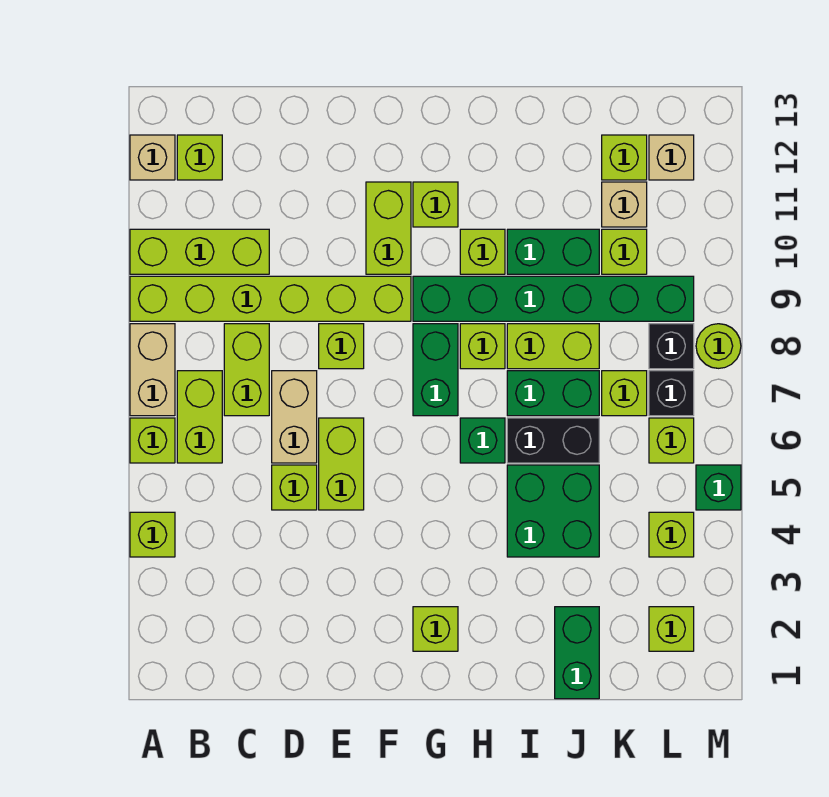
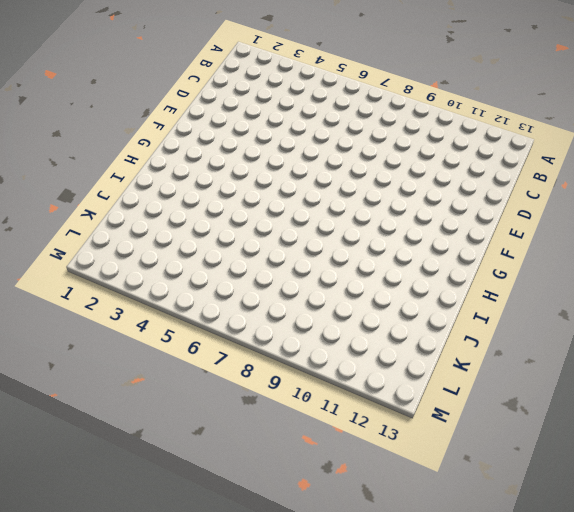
none -> lime 1x1 brick [130,512,175,557]
none -> lime 1x1 brick [130,418,175,463]
none -> tan 1x2 brick [130,324,175,416]
none -> lime 1x6 brick [130,276,411,321]

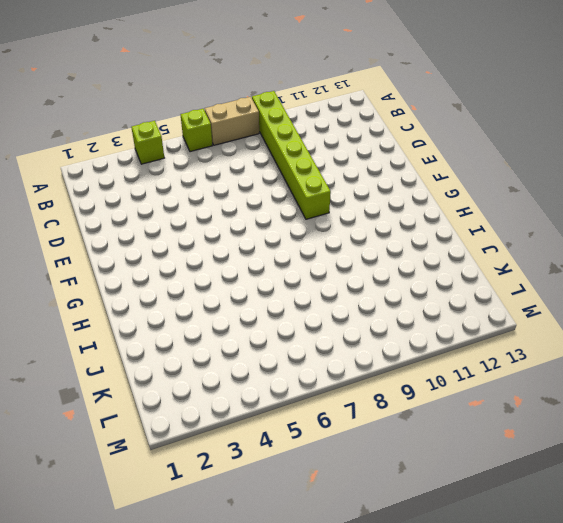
none -> lime 1x3 brick [130,229,269,274]
none -> tan 1x1 brick [130,135,175,180]
none -> lime 1x2 brick [177,371,222,463]
none -> lime 1x1 brick [177,135,222,180]

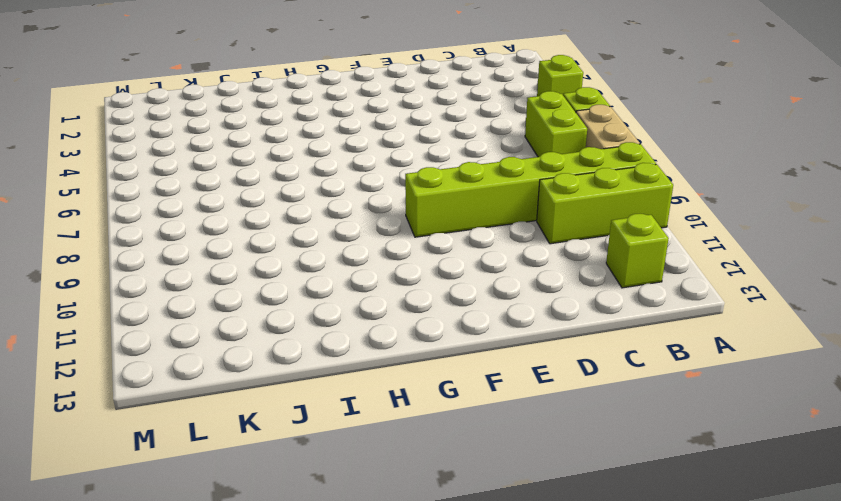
none -> tan 1x1 brick [130,135,175,180]
none -> lime 1x2 brick [224,324,269,416]
none -> lime 1x1 brick [272,465,317,510]
none -> tan 1x2 brick [272,371,317,463]

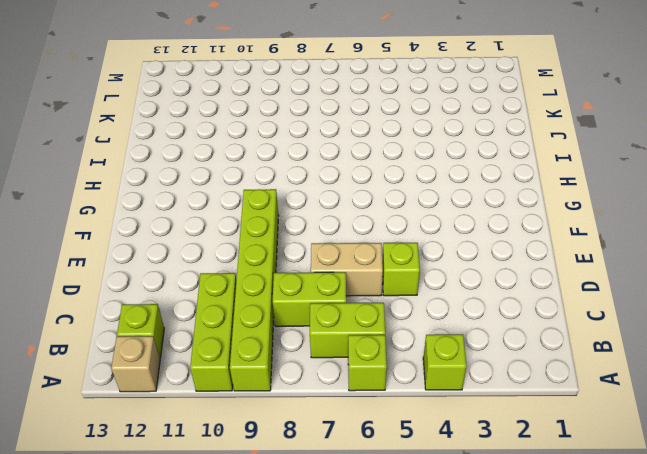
none -> tan 1x2 brick [130,324,175,416]
none -> lime 1x2 brick [319,418,364,510]
none -> lime 1x1 brick [319,324,364,369]
none -> lime 1x2 brick [366,182,411,274]

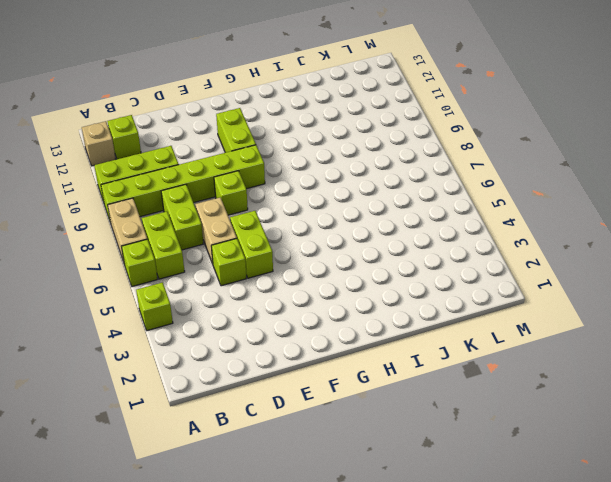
none -> lime 1x1 brick [413,607,458,651]
none -> green 1x2 brick [413,324,458,416]
none -> green 1x6 brick [413,276,694,321]
none -> lime 1x1 brick [413,182,458,227]

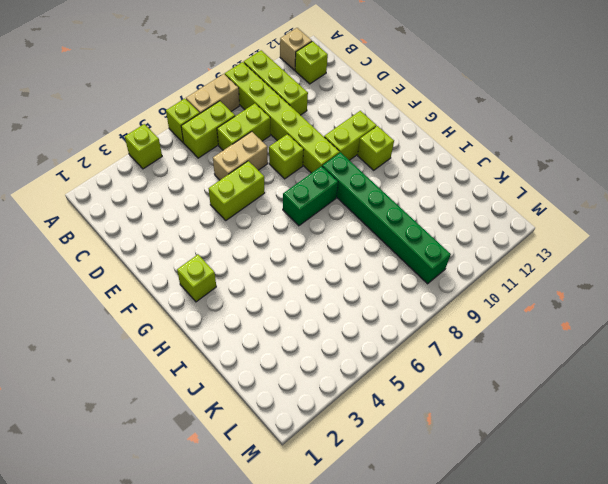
none -> lime 1x1 brick [272,465,317,510]
none -> green 1x1 brick [460,418,505,463]
none -> lime 1x1 brick [460,324,505,369]
none -> lime 1x1 brick [460,229,505,274]

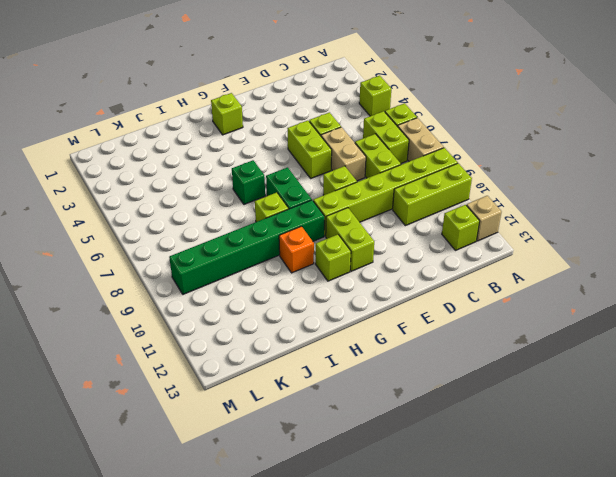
orange 1x1 brick [279,226,314,273] -> lime 1x1 brick [460,229,505,274]
none -> green 2x2 brick [507,465,599,557]
none -> black 1x2 brick [507,418,599,463]
none -> green 1x2 brick [507,371,599,416]
none -> lime 1x2 brick [507,324,599,369]

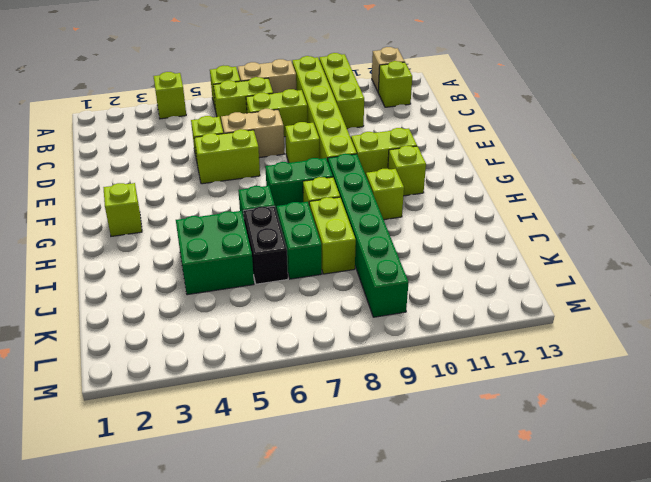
none -> green 1x2 brick [507,229,599,274]
none -> green 1x2 brick [555,607,599,699]
none -> lime 1x1 brick [602,371,647,416]
none -> lime 1x1 brick [602,229,647,274]

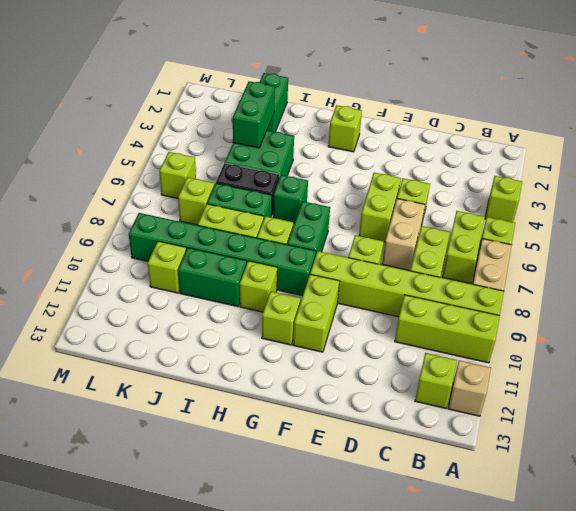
green 1x2 brick [233,81,275,148] -> none
none -> tan 1x1 brick [602,182,647,227]
none -> lime 1x1 brick [602,135,647,180]
none -> lime 1x1 brick [649,607,694,651]
none -> lime 1x1 brick [649,512,694,557]

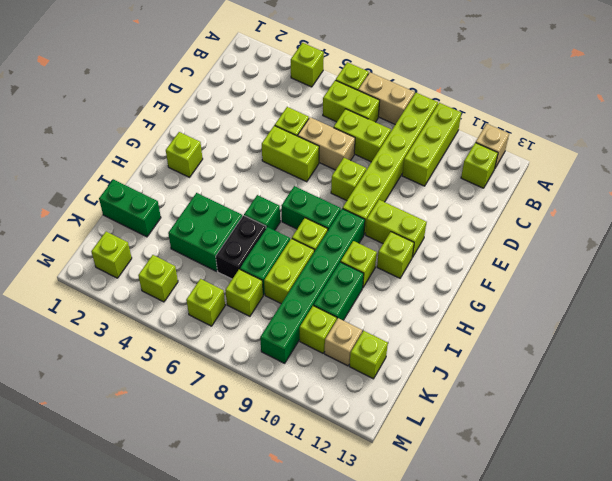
none -> black 1x1 brick [649,371,694,416]
none -> black 1x1 brick [649,324,694,369]
none -> tan 1x1 brick [649,135,694,180]
none -> green 1x1 brick [696,465,741,510]

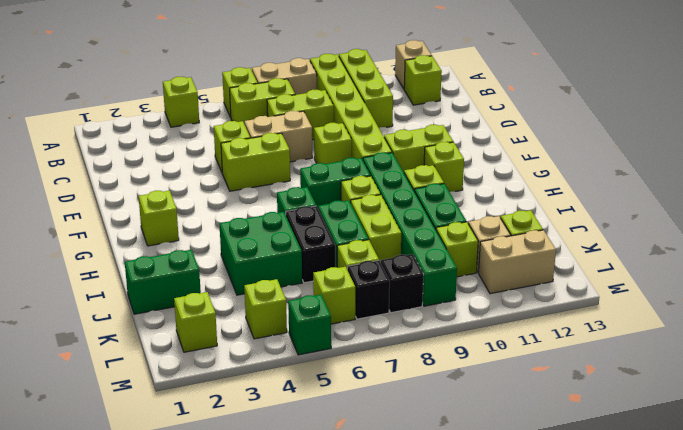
tan 1x2 brick [479,230,556,294] -> tan 1x1 brick [649,135,694,180]
none -> lime 1x1 round brick [696,324,741,368]

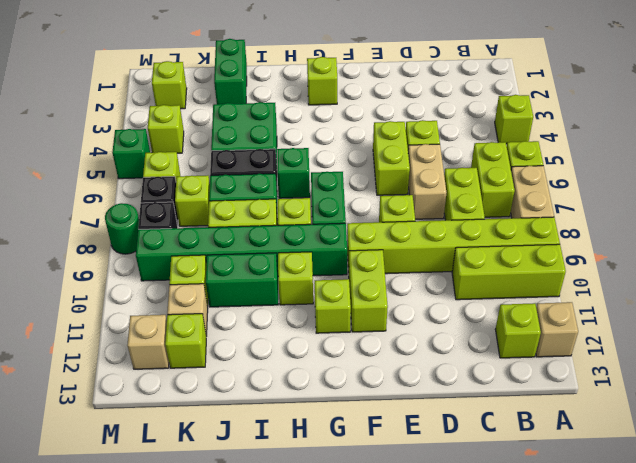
green 1x1 round brick [105,203,139,254] -> lime 1x1 round brick [696,324,741,368]

